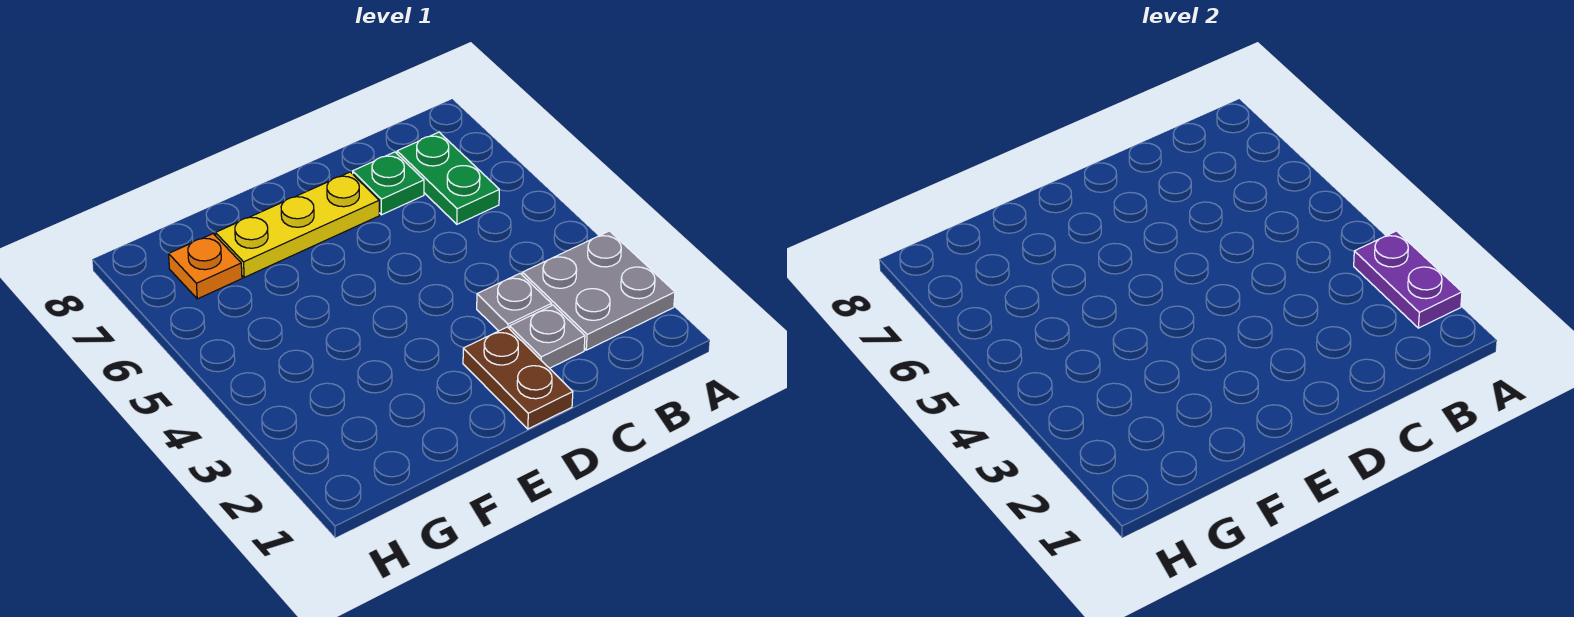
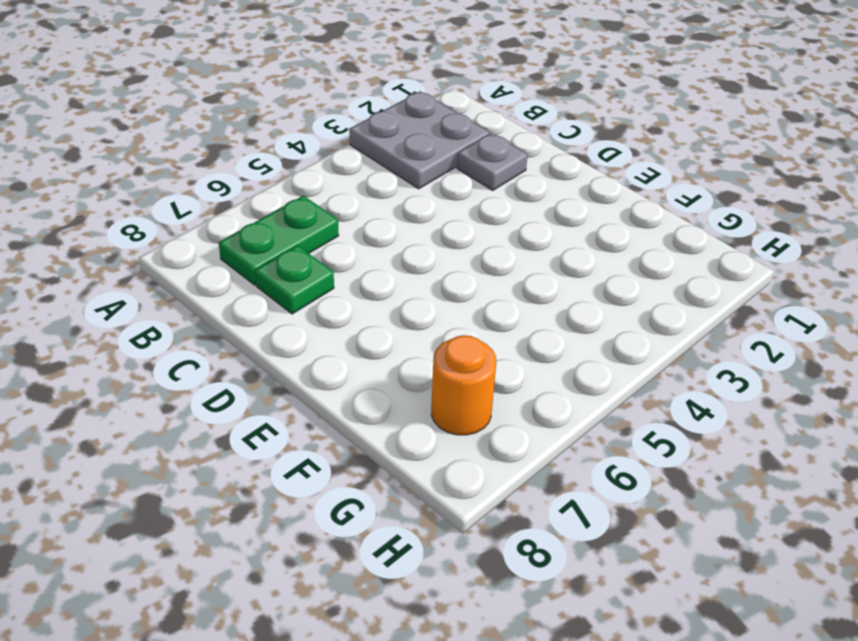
orange 1x1 round brick [431,335,496,435] -> orange 1x1 plate [169,234,242,299]
none -> grey 1x1 plate [477,273,551,331]
none -> brown 1x2 plate [463,327,573,429]

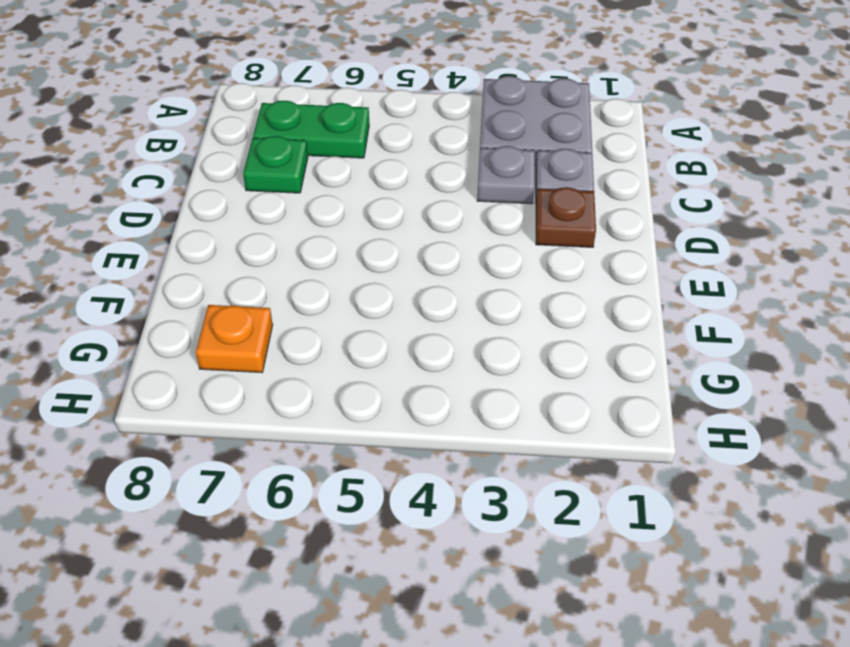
brown 1x1 plate [536,187,596,247] -> brown 1x2 plate [463,327,573,429]
none -> yellow 1x3 plate [215,172,379,277]
none -> purple 1x2 plate [1354,231,1462,328]

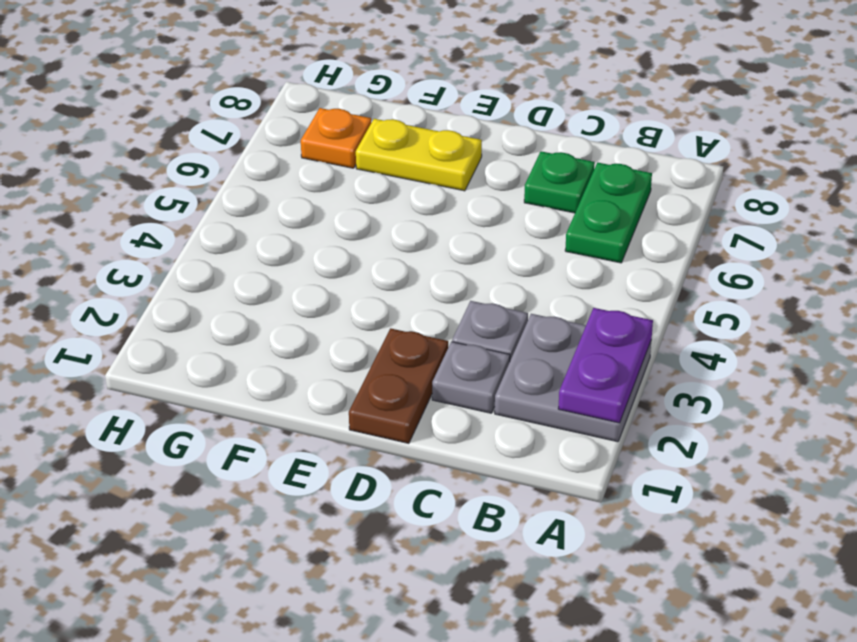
yellow 1x2 plate [356,119,482,191] -> yellow 1x3 plate [215,172,379,277]

